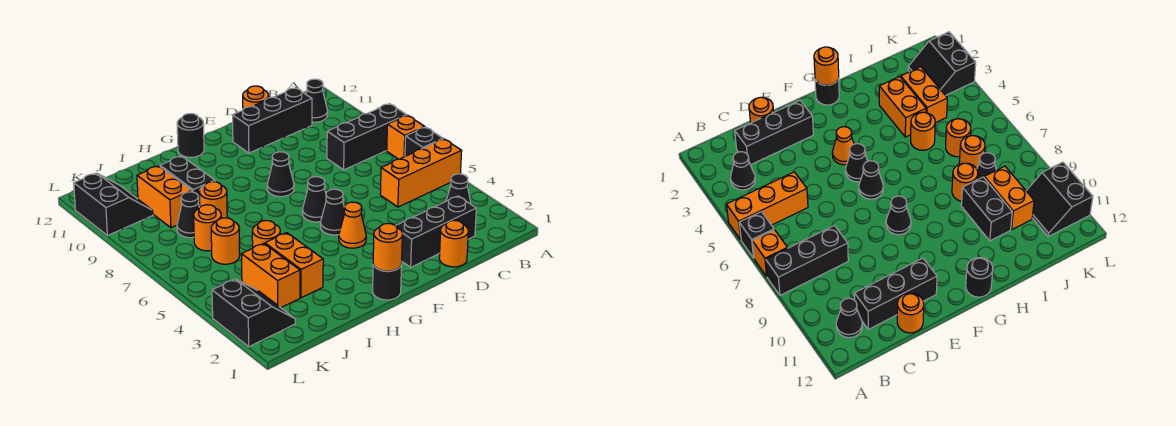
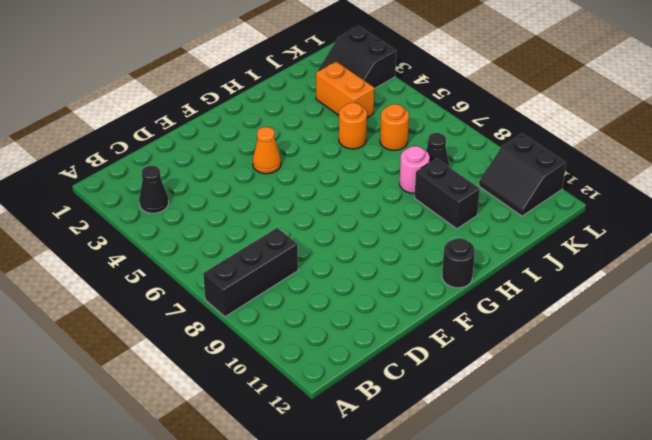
pink 1x1 round brick [400,146,430,193] -> orange 1x1 round brick [199,182,227,218]
none -> orange 1x3 brick [380,139,462,207]
none -> black 1x1 brick [405,127,443,156]
none -> orange 1x1 brick [387,115,424,159]

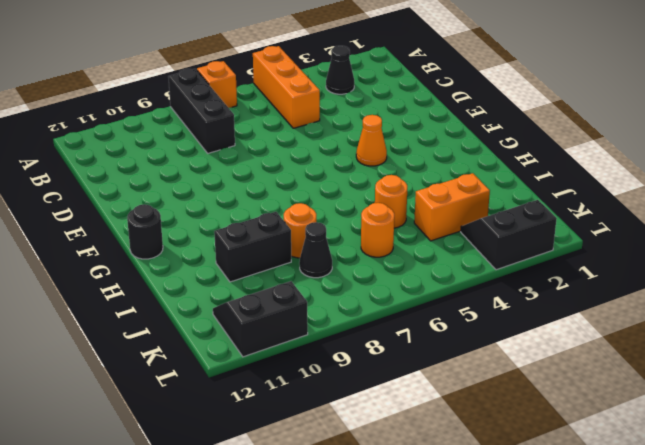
none -> black 1x1 brick [405,127,443,156]
none -> black 1x1 cone [306,79,328,122]
none -> black 1x3 brick [396,196,476,267]

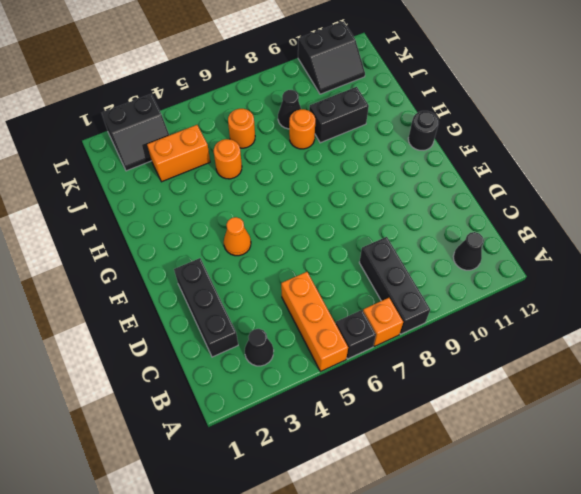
none -> black 1x3 brick [233,88,312,153]
none -> orange 1x1 round brick [439,220,468,267]
none -> orange 1x1 round brick [243,86,269,109]

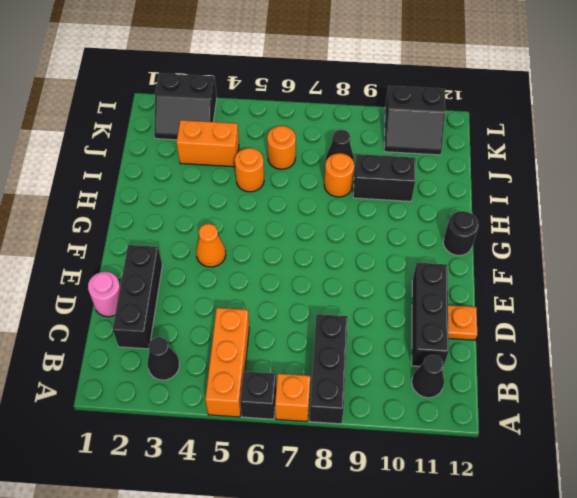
pink 1x1 round brick [88,272,120,317] -> orange 1x1 round brick [439,220,468,267]
orange 1x1 plate [448,305,477,340] -> orange 1x1 round brick [243,86,269,109]
none -> black 1x1 cone [321,189,345,235]
none -> black 1x1 cone [303,177,326,222]
none -> black 1x1 cone [267,152,294,197]

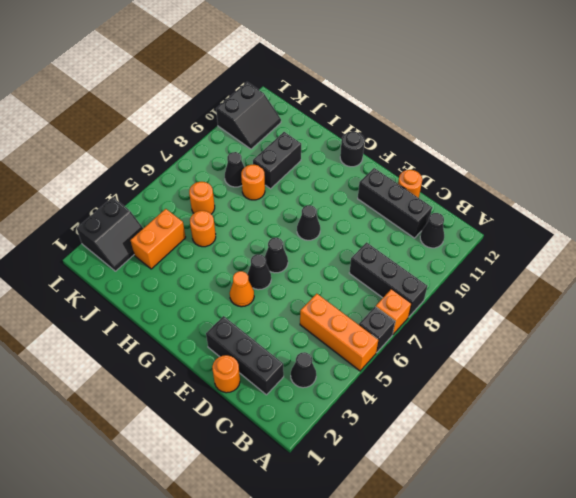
none -> black 1x1 round brick [373,264,402,300]
none -> orange 1x2 brick [265,233,323,298]
none -> orange 1x1 round brick [194,205,221,251]

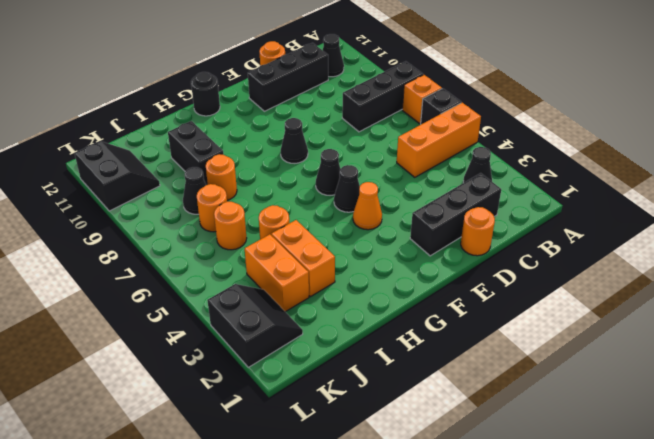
none -> black 1x1 round brick [373,264,402,300]
none -> orange 1x2 brick [137,166,192,228]
none -> orange 1x1 round brick [373,224,402,271]

